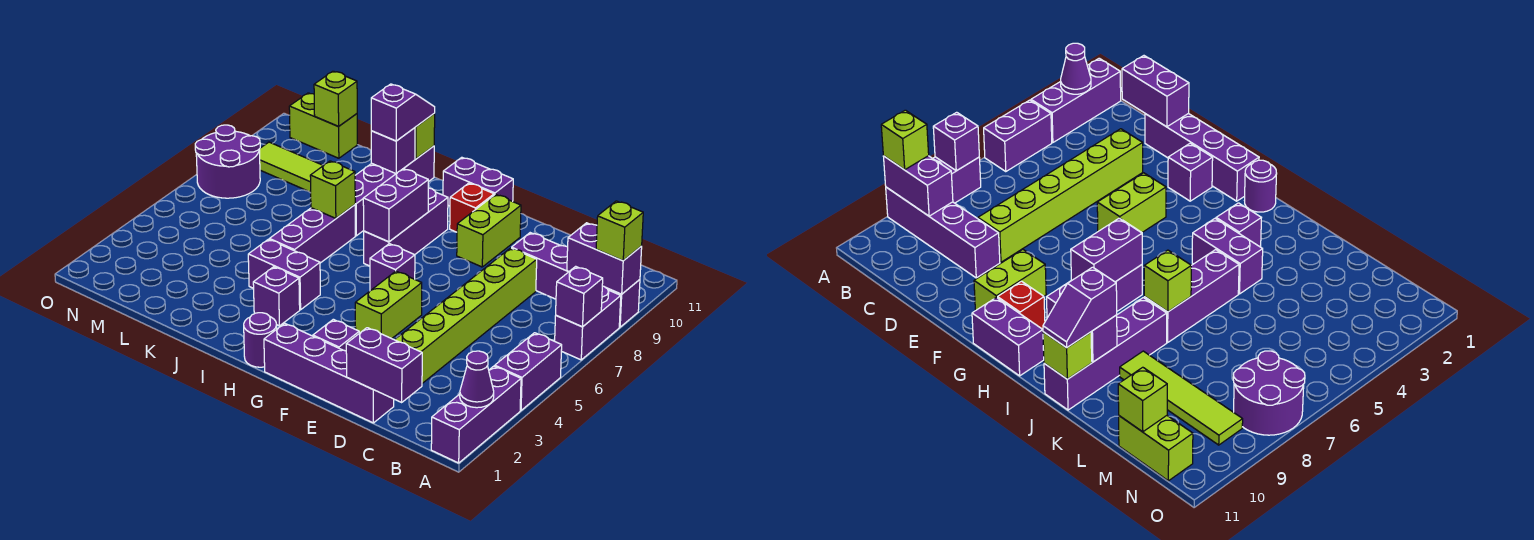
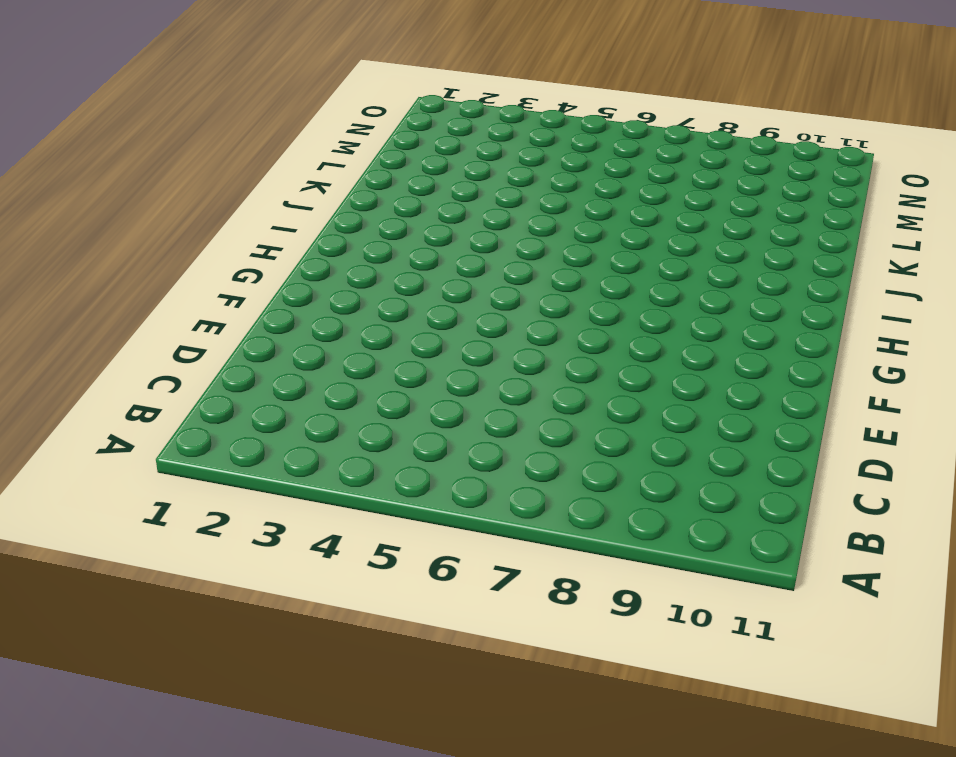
none -> purple 1x3 brick [431,366,521,463]
none -> purple 1x2 brick [495,333,562,410]
none -> purple 1x2 brick [555,286,621,360]
none -> purple 1x4 brick [512,233,640,327]

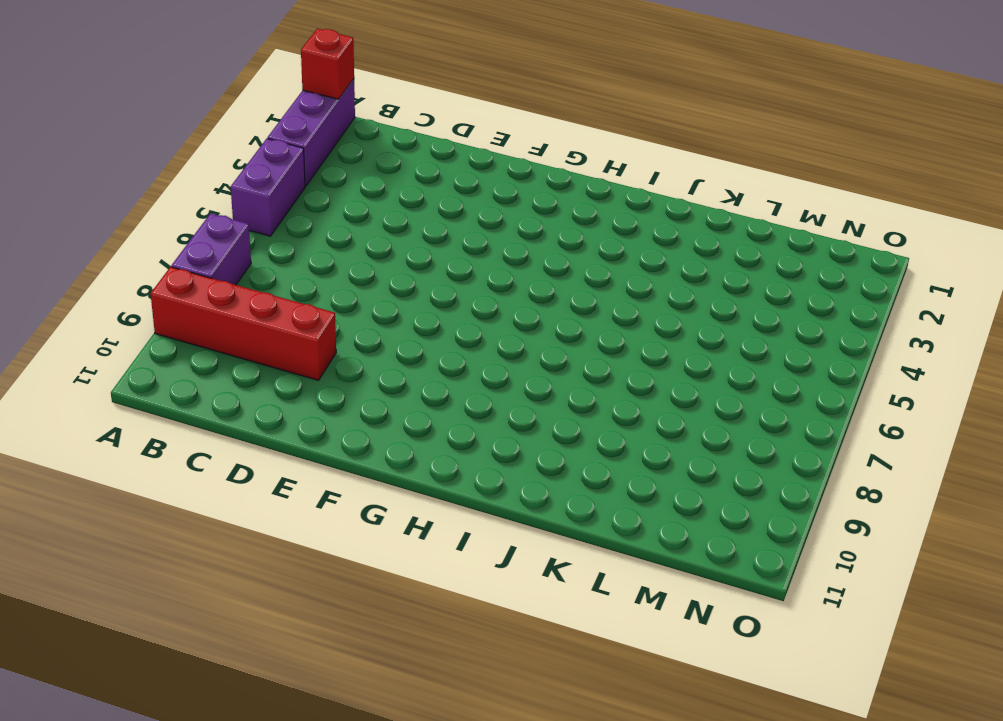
red 1x1 brick [301,29,354,99] -> red 1x1 brick moved to [450,183,494,232]
red 1x4 brick [151,267,336,380] -> purple 1x4 brick [512,233,640,327]
none -> purple 1x4 brick [264,323,394,423]
none -> lime 1x6 brick [395,248,537,383]
none -> purple 1x1 brick [313,319,359,351]
none -> lime 1x2 brick [355,271,422,339]

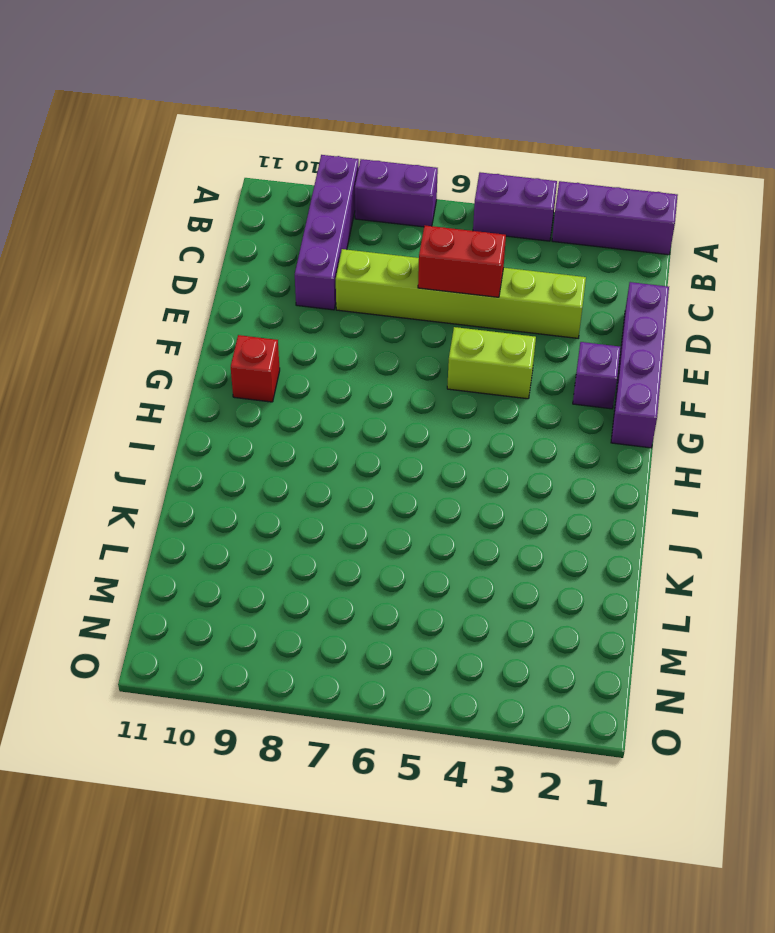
red 1x2 brick [418,225,506,297] -> none
none -> lime 1x2 brick [457,194,521,267]
none -> purple 1x1 brick [370,244,415,291]
none -> purple 1x2 brick [443,157,513,206]
none -> purple 1x1 round brick [244,313,277,367]

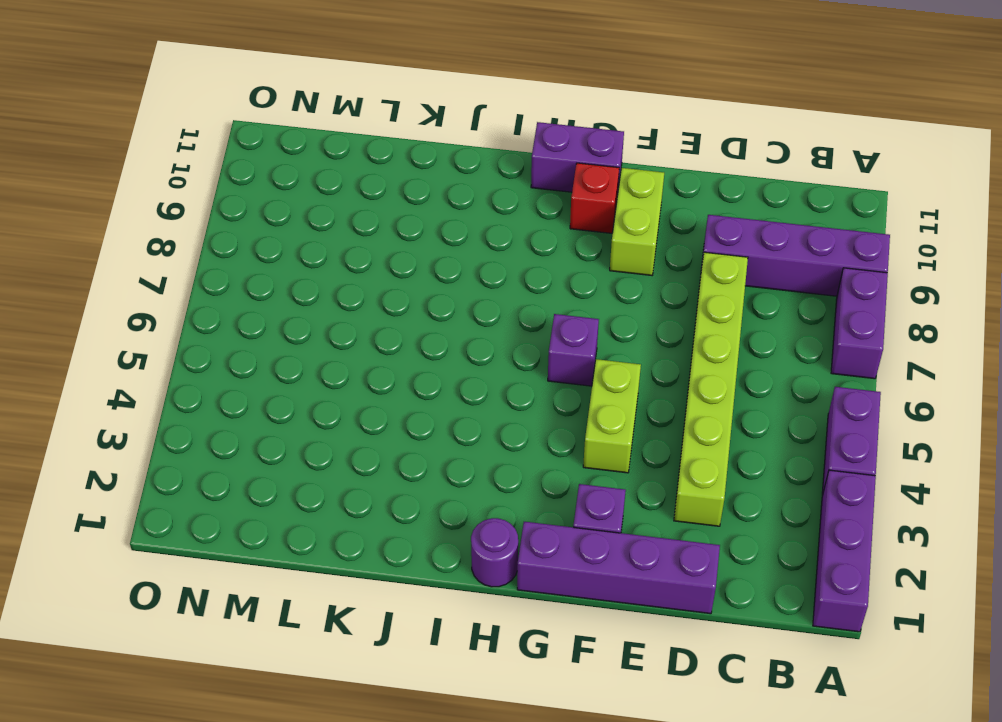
none -> purple 1x3 brick [364,188,448,266]
none -> purple 1x1 brick [253,267,300,326]
none -> purple 1x2 brick [248,239,320,310]
none -> purple 1x3 brick [269,205,355,263]

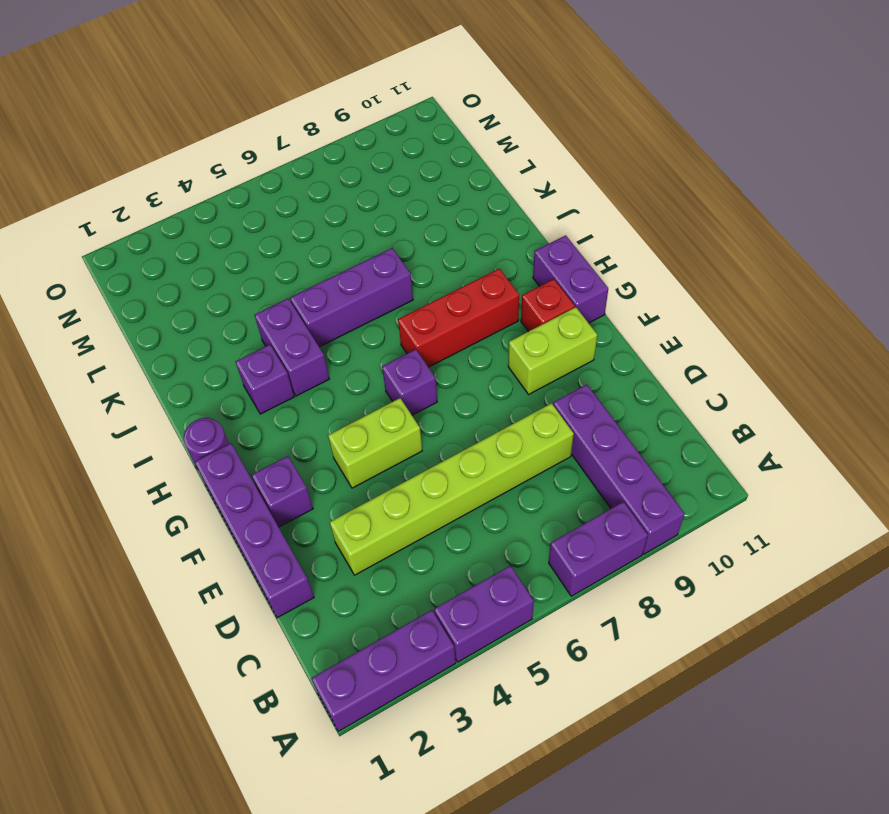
red 1x3 brick [398,269,519,367] -> purple 1x3 brick [364,188,448,266]
none -> purple 1x4 brick [355,146,434,236]
none -> lime 1x4 tile [259,142,323,192]
none -> lime 1x2 brick [289,93,357,158]
none -> purple 2x2 round brick [195,125,260,198]

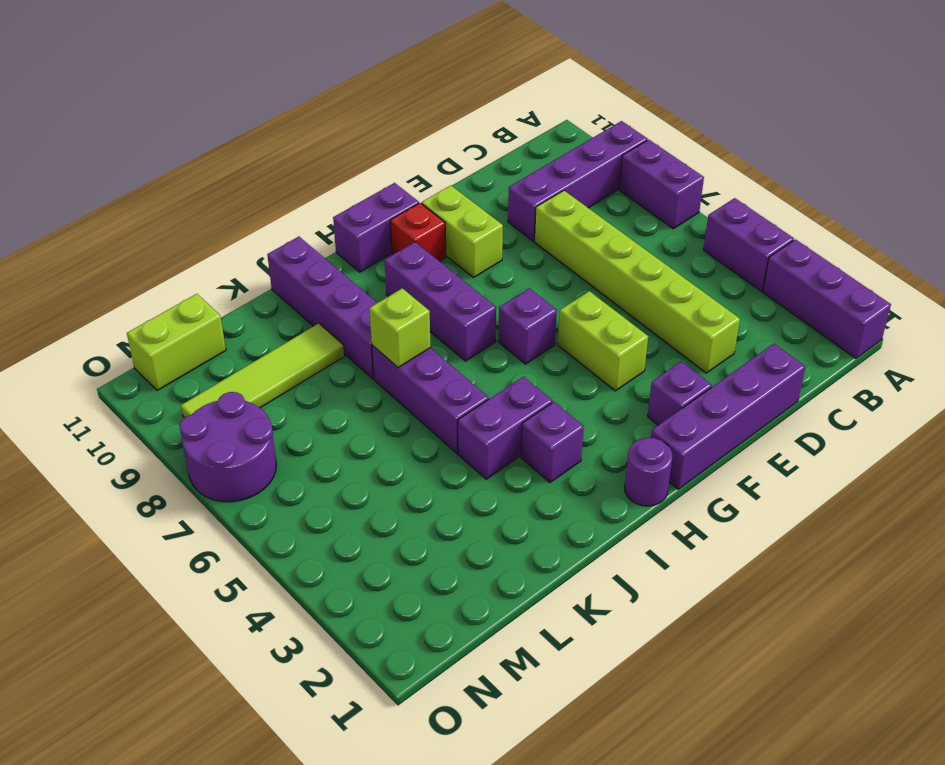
none -> purple 1x1 cone [460,351,494,408]
none -> purple 1x1 brick [556,266,603,327]
none -> purple 1x2 brick [567,223,642,294]
none -> purple 1x2 brick [346,328,422,402]

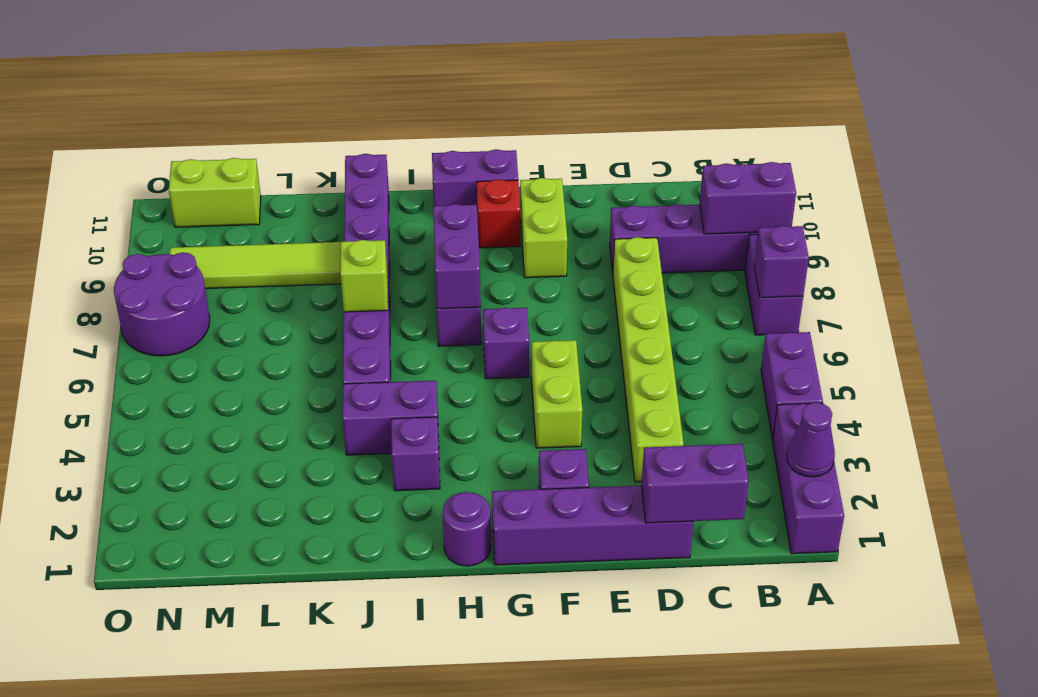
none -> purple 1x1 brick [371,128,415,173]
none -> lime 1x1 brick [415,114,435,159]
none -> lime 1x1 brick [314,71,357,126]
none -> lime 1x1 brick [596,201,643,261]

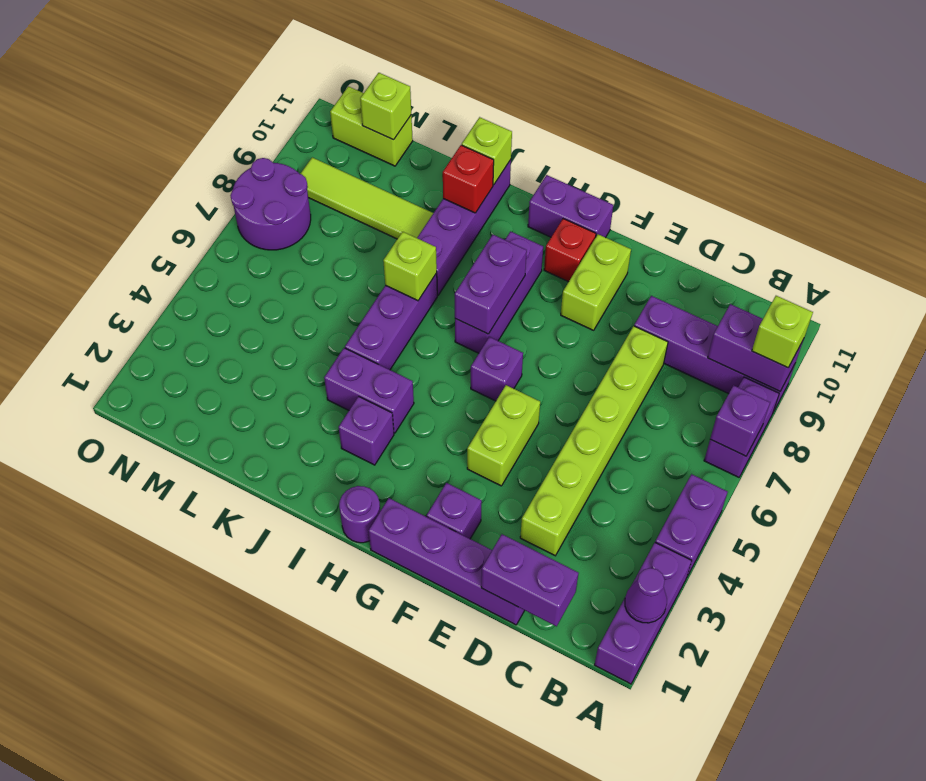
red 1x1 brick [443,145,494,213] -> purple 1x1 brick [371,128,415,173]
none -> purple 1x2 slope [371,84,435,141]

